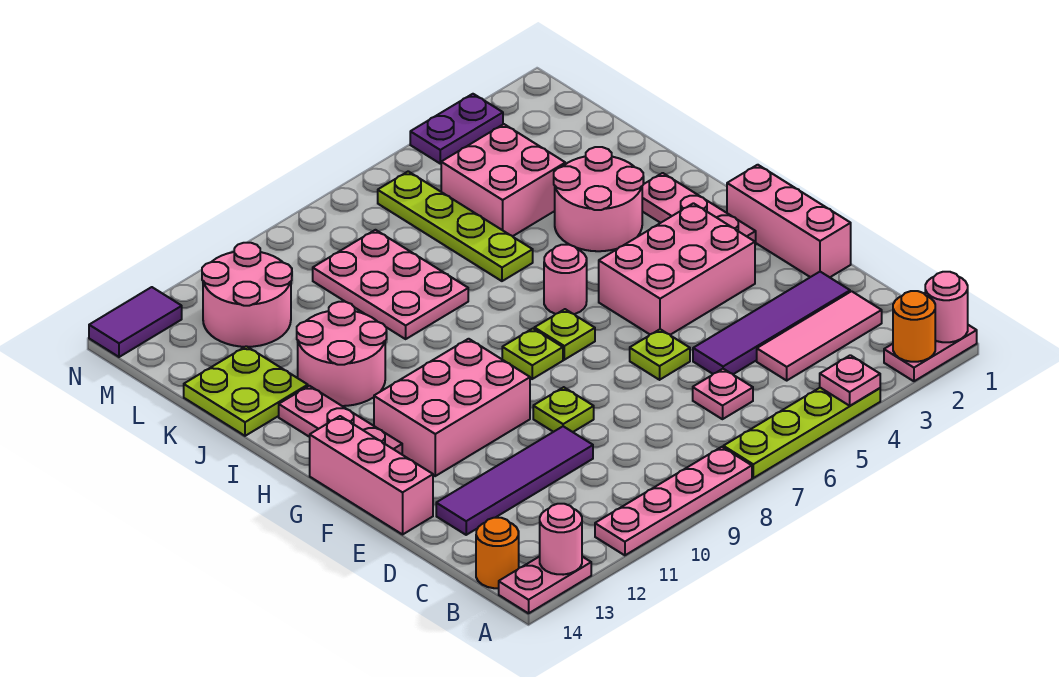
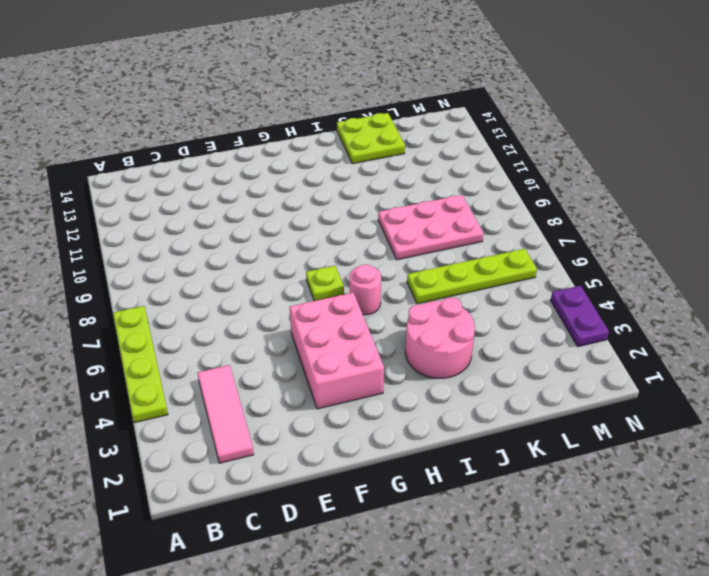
none -> pink 1x2 plate [884,325,977,381]
none -> pink 1x4 plate [595,447,752,555]
none -> pink 1x2 plate [499,556,591,613]
none -> orange 1x1 round brick [476,518,519,588]

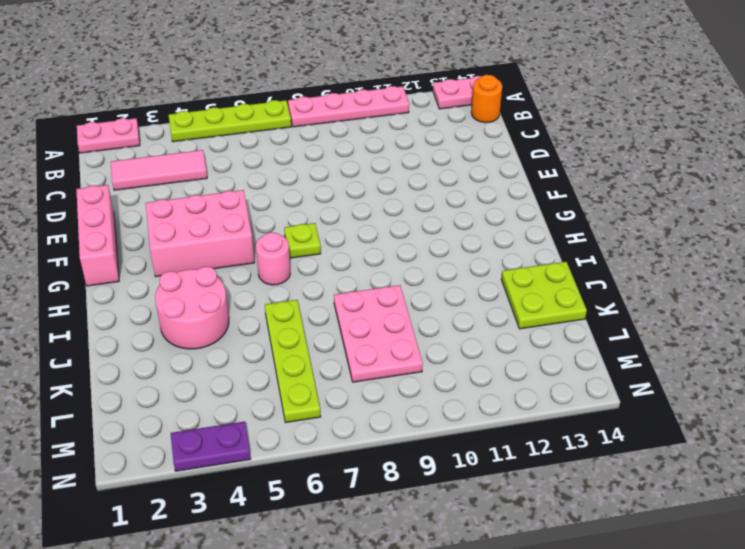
none -> pink 1x1 plate [693,369,753,419]
none -> purple 1x4 tile [693,272,850,374]
none -> purple 1x4 tile [436,426,593,535]
none -> lime 1x1 plate [630,329,690,380]

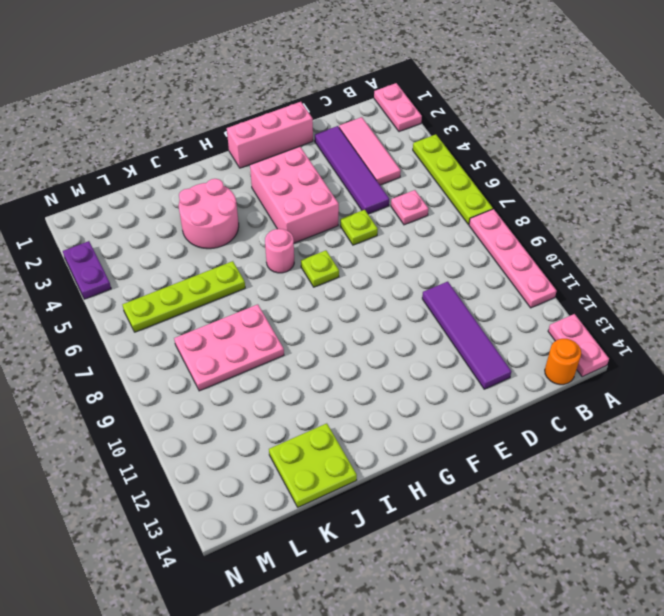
none -> lime 1x1 plate [533,387,594,432]
none -> pink 1x3 brick [310,416,433,534]
none -> pink 2x3 brick [374,339,530,476]
none -> pink 1x3 plate [642,173,756,245]

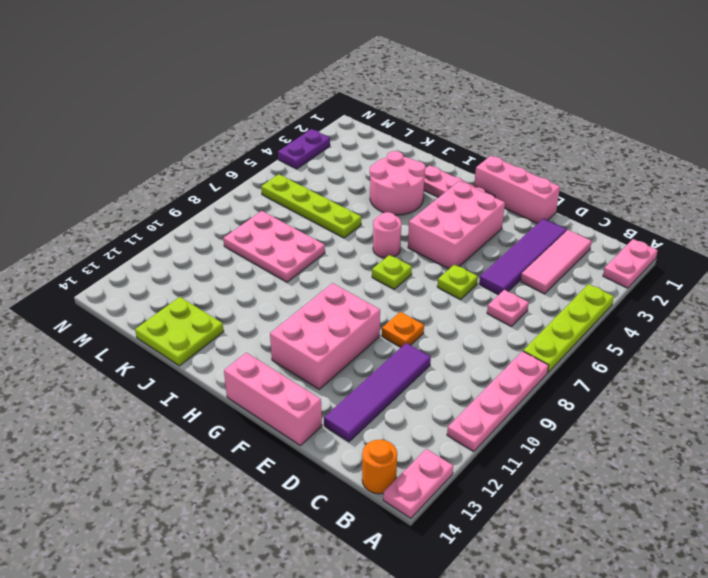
orange 1x1 plate [382,312,424,347] -> lime 1x1 plate [533,387,594,432]
none -> lime 1x1 plate [502,329,563,379]
none -> pink 1x3 plate [279,386,402,454]
none -> pink 2x2 round brick [297,302,386,406]
none -> pink 2x2 brick [441,124,565,236]

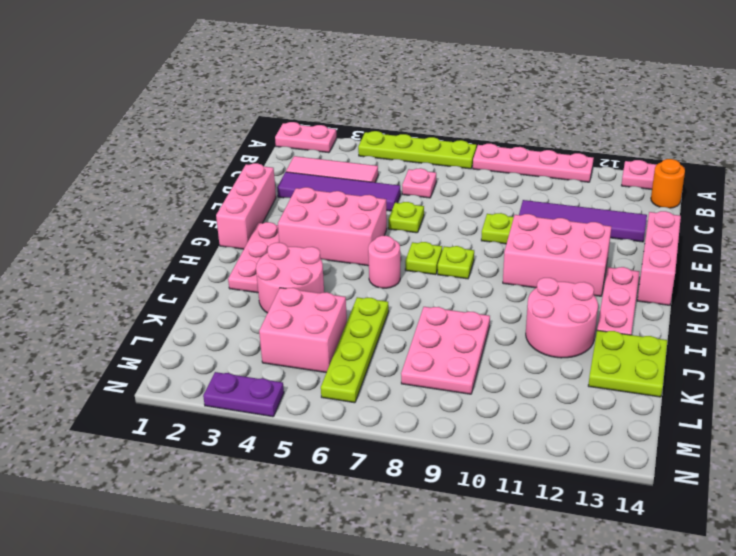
none -> pink 2x2 round brick [202,243,292,347]
none -> purple 1x2 tile [89,287,182,357]
none -> pink 1x1 round brick [925,272,968,342]
none -> orange 1x1 round brick [893,291,935,362]

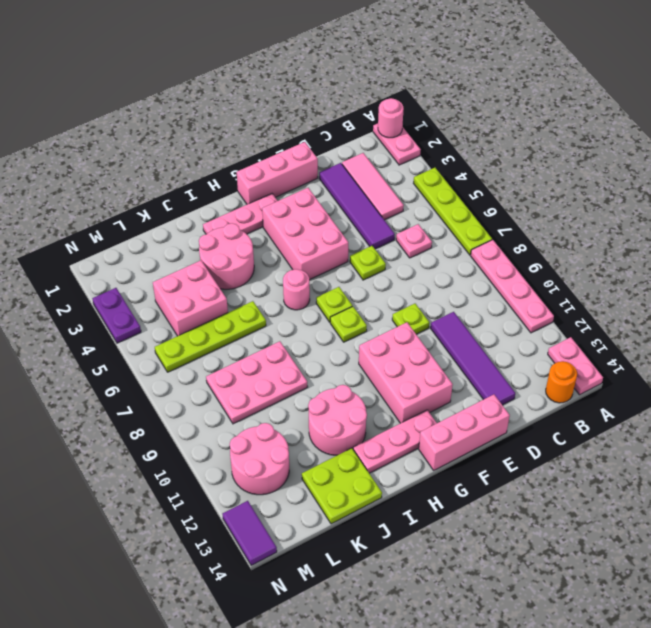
none -> orange 1x1 round brick [893,291,935,362]
none -> pink 1x1 plate [820,355,880,406]
none -> pink 1x1 round brick [540,504,582,575]

